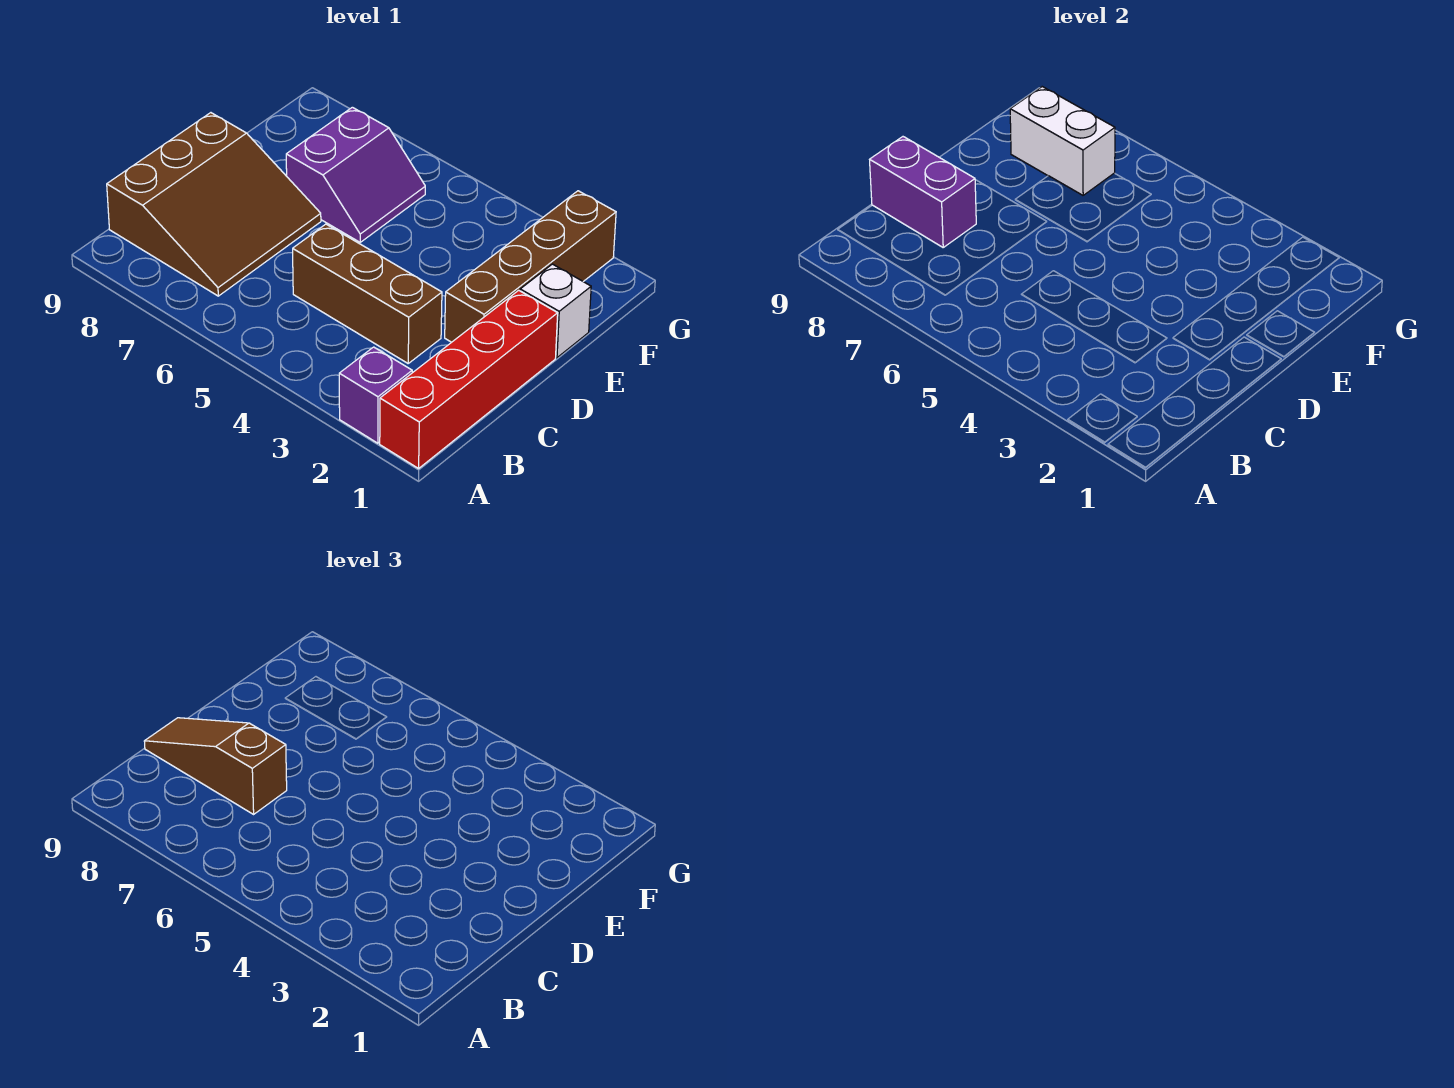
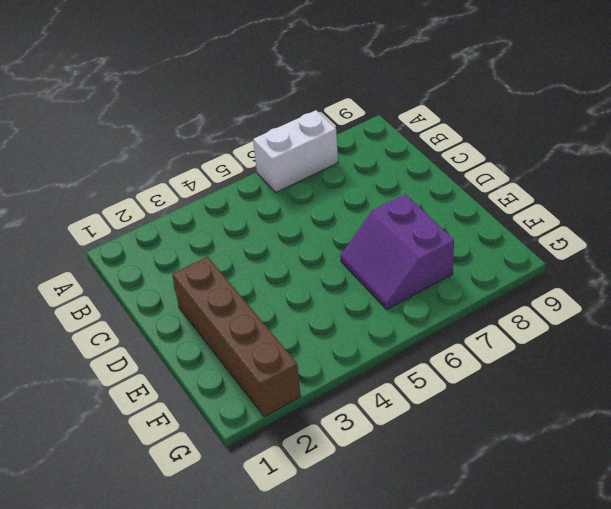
white 1x2 brick [253,110,338,192] -> white 1x2 brick moved to [1010,87,1115,195]
none -> red 1x4 brick [380,290,558,468]
none -> purple 1x1 brick [339,347,412,443]

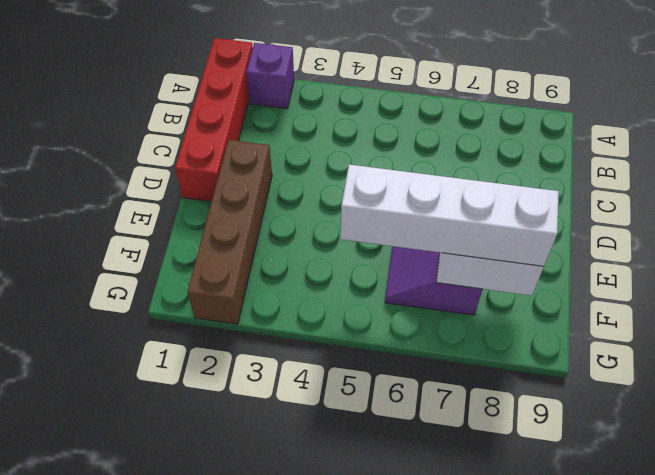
white 1x4 brick [341,165,559,266] -> none
none -> brown 3x3 slope [107,113,321,296]
none -> brown 1x3 brick [293,224,442,363]

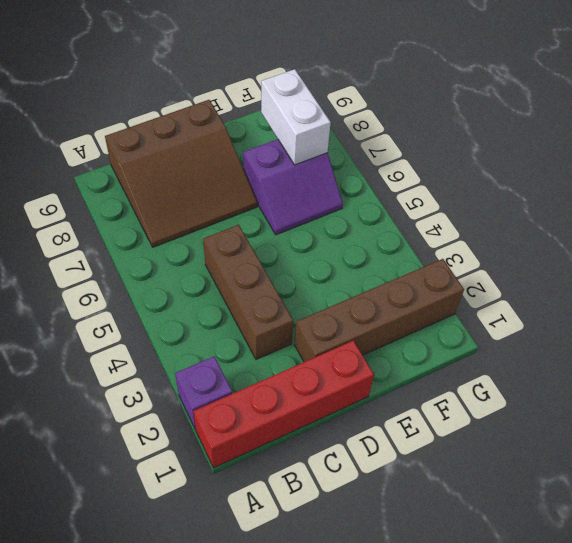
none -> white 1x1 brick [520,264,591,358]
none -> purple 1x2 brick [870,137,976,247]

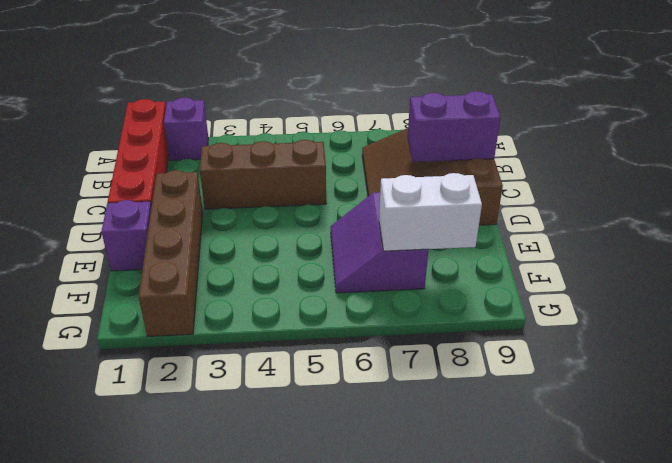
purple 1x1 brick [101,200,151,271] -> white 1x1 brick [520,264,591,358]
none -> brown 1x3 slope [144,718,287,814]

